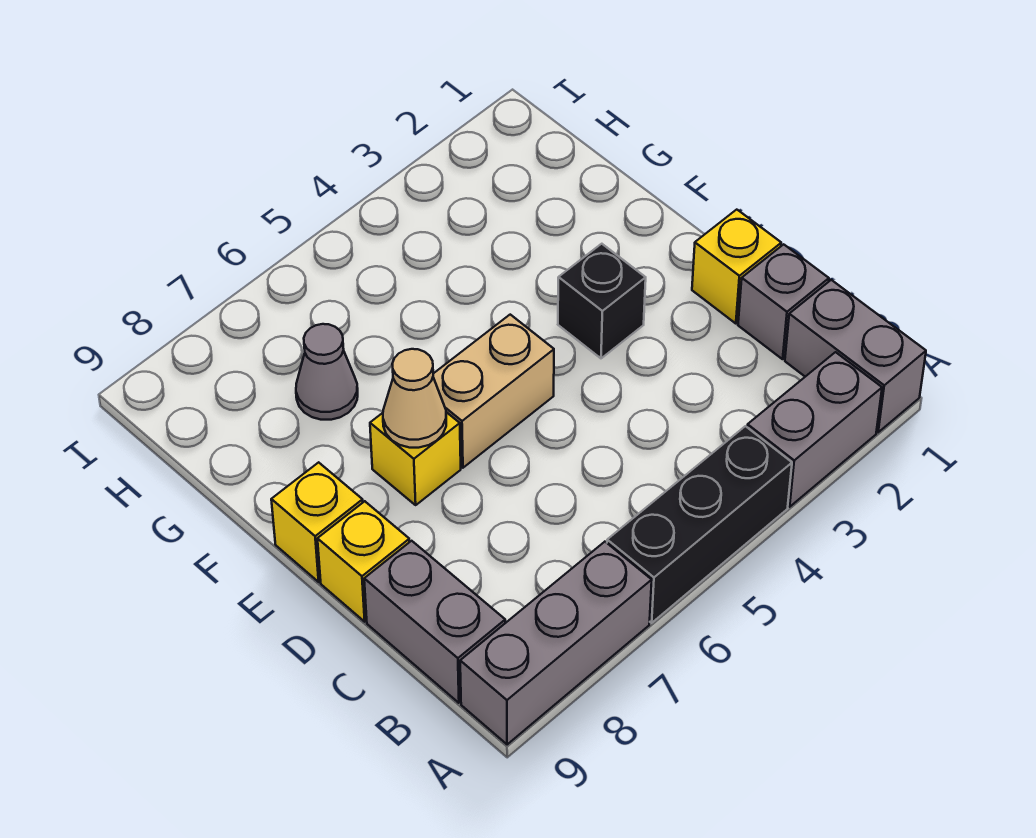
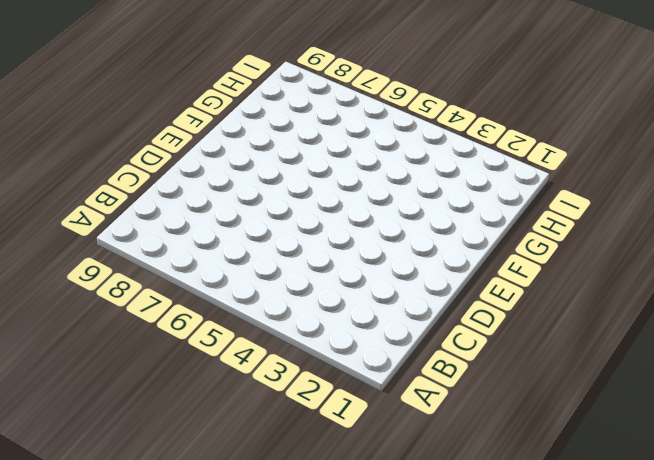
none -> grey 1x2 brick [785,280,926,432]
none -> grey 1x2 brick [747,352,882,507]
none -> black 1x3 brick [607,426,792,623]

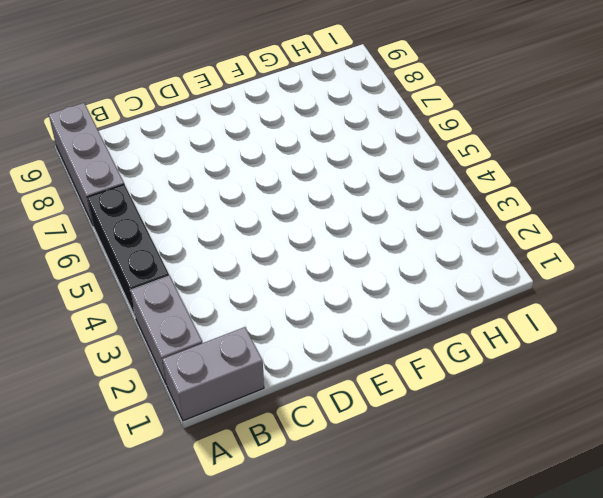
none -> grey 1x2 brick [364,541,505,703]
none -> grey 1x1 brick [738,244,829,359]
none -> yellow 1x1 brick [692,210,781,324]

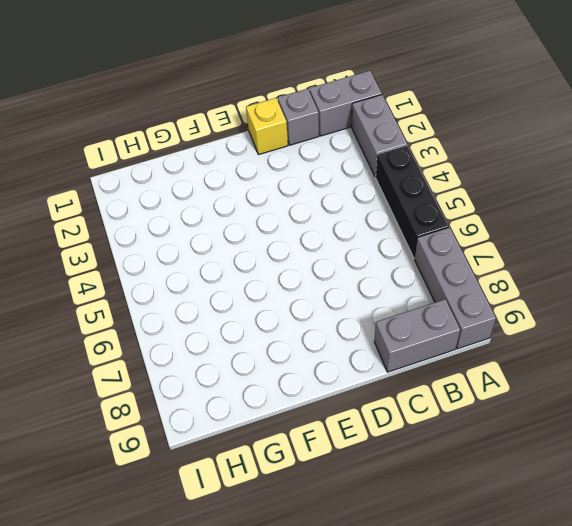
none -> yellow 1x1 brick [318,501,410,622]
none -> black 1x1 brick [558,244,646,358]
none -> tan 1x2 brick [433,315,554,468]

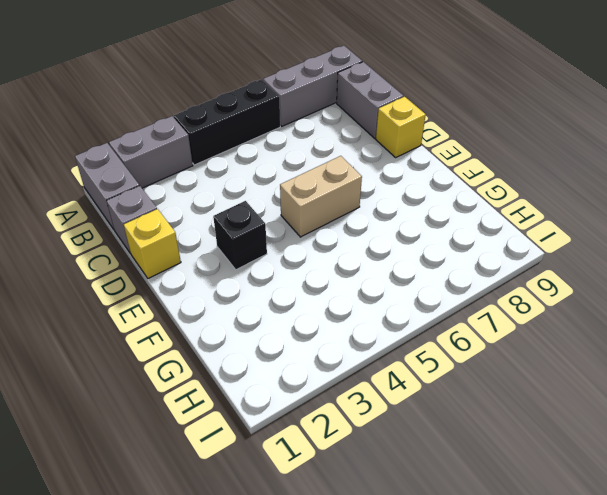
none -> yellow 1x1 brick [370,412,461,505]
none -> yellow 1x1 brick [271,462,363,582]
none -> grey 1x1 cone [296,324,358,420]

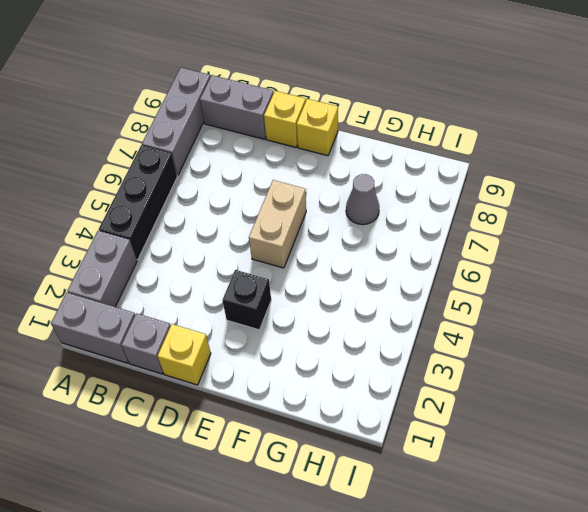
none -> yellow 1x1 brick [370,412,461,505]
none -> tan 1x1 cone [383,349,446,448]

